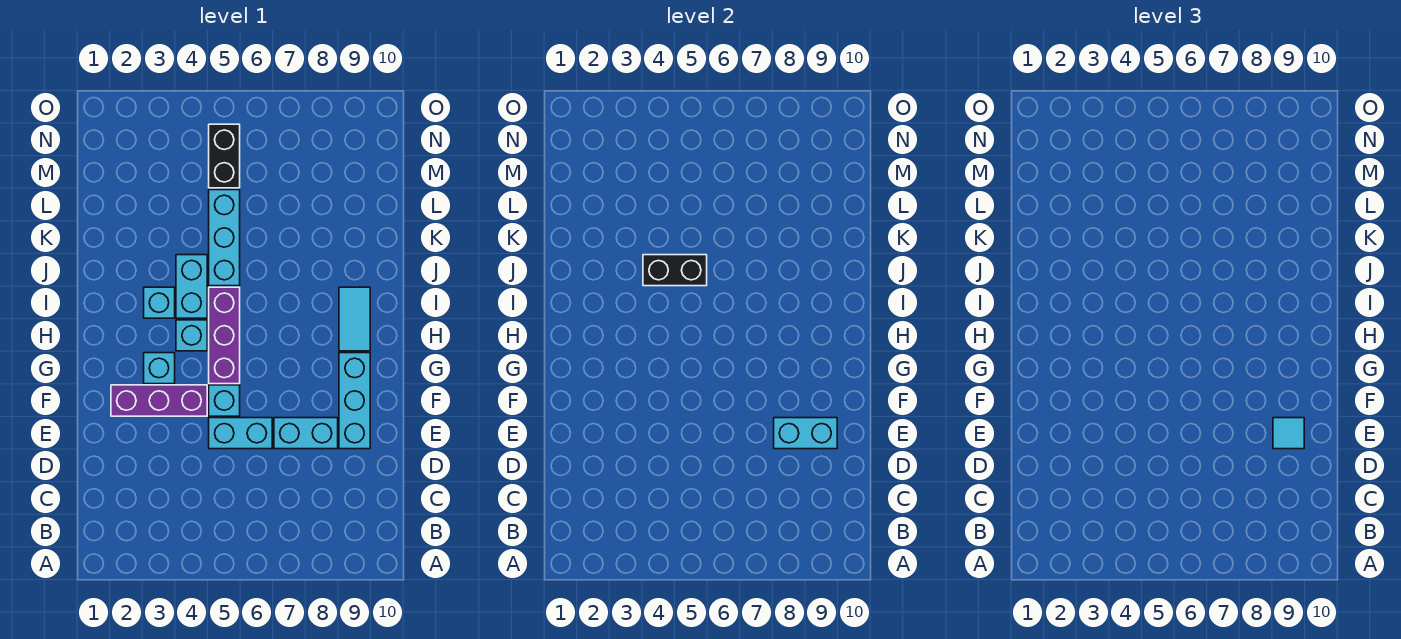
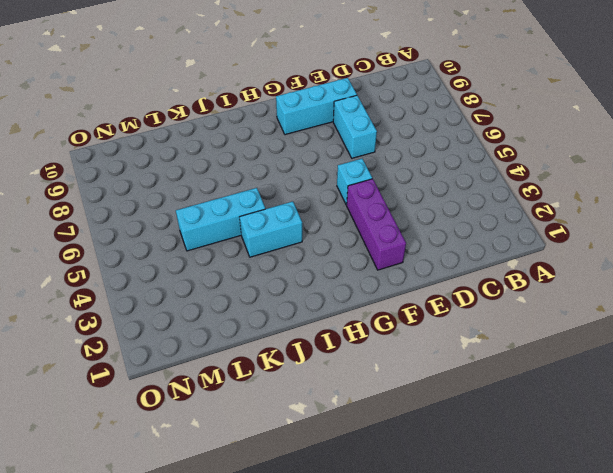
none -> cyan 1x2 brick [209,418,272,449]
none -> cyan 1x1 brick [144,353,175,384]
none -> purple 1x3 brick [209,287,240,384]

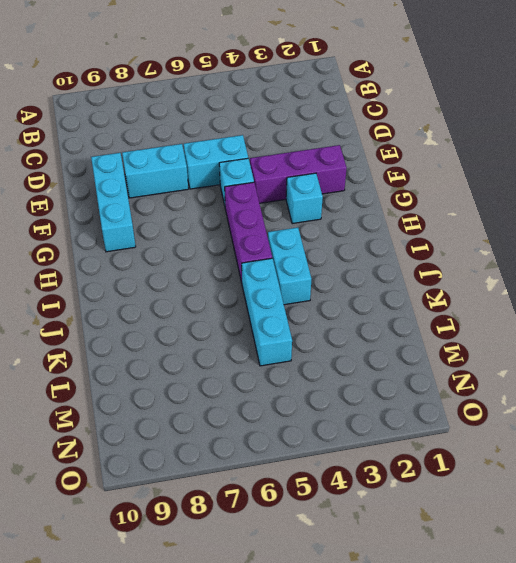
none -> cyan 1x1 brick [176,320,207,351]
none -> cyan 1x2 tile [339,287,370,351]
none -> cyan 1x1 brick [144,287,175,318]

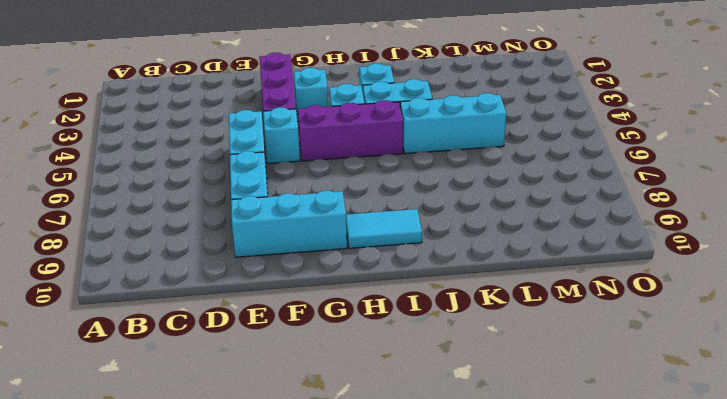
none -> black 1x2 brick [209,124,240,188]
none -> cyan 1x2 brick [774,418,837,449]
none -> black 1x2 brick [643,255,707,286]

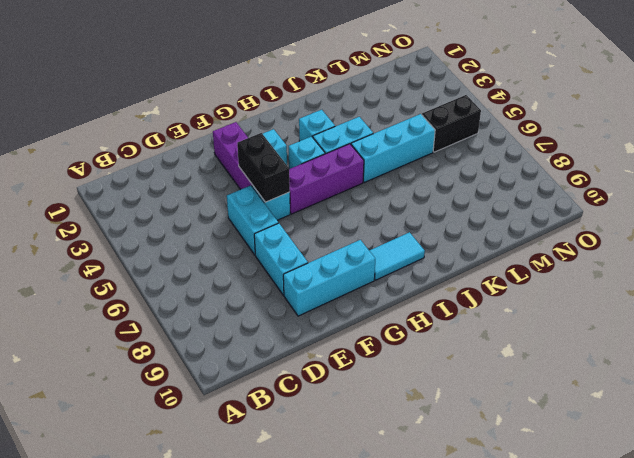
black 1x2 brick [237,133,290,202] -> black 1x2 brick moved to [643,255,707,286]
none -> cyan 1x2 brick [774,418,837,449]
none -> cyan 1x1 tile [1273,418,1304,449]

